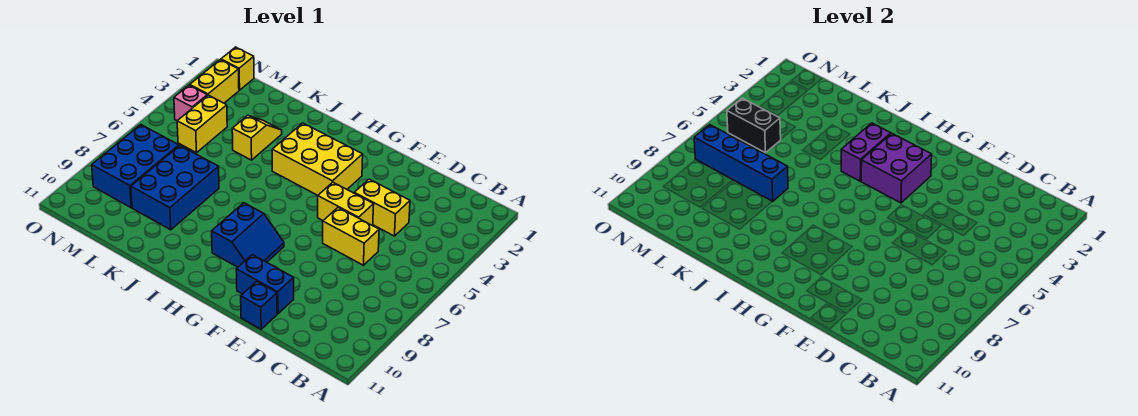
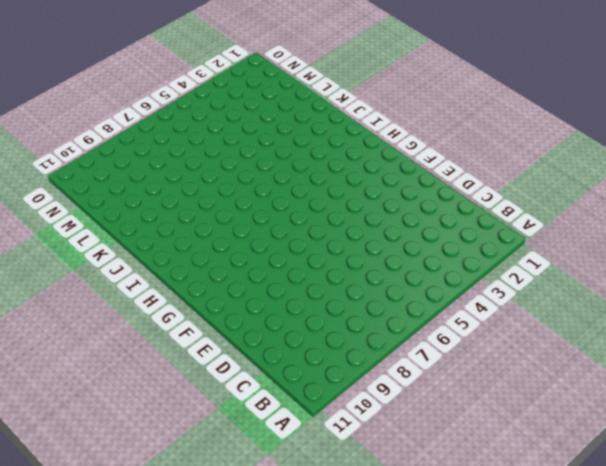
none -> yellow 1x2 brick [354,179,410,236]
none -> yellow 1x2 brick [323,208,379,265]
none -> yellow 1x2 brick [318,182,374,226]

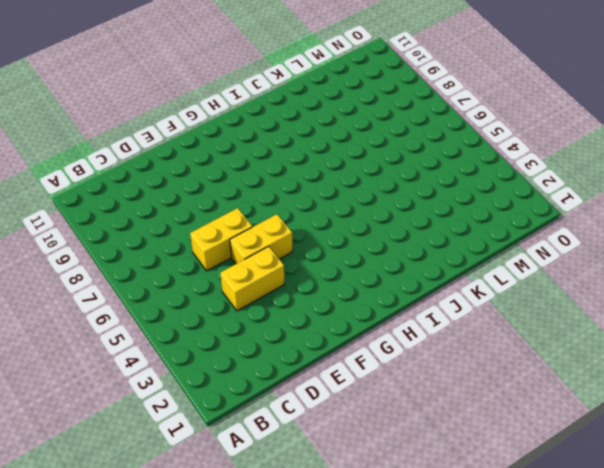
none -> blue 1x2 brick [236,255,294,314]
none -> blue 1x1 brick [241,281,277,329]
none -> yellow 2x3 brick [272,123,363,195]

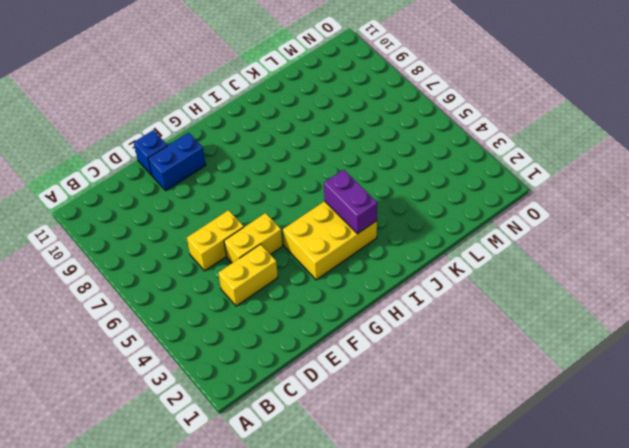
none -> blue 2x2 slope [212,203,284,267]
none -> yellow 1x2 slope [232,115,282,160]
none -> blue 2x3 brick [131,146,219,230]

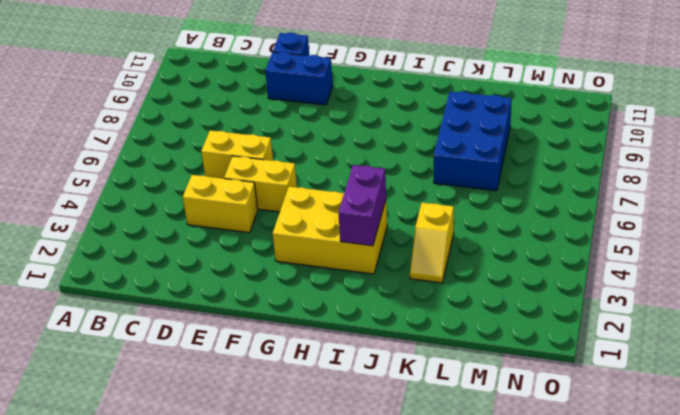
none -> blue 2x2 slope [212,203,284,267]
none -> yellow 1x2 brick [177,95,227,153]
none -> blue 2x3 brick [92,125,179,208]

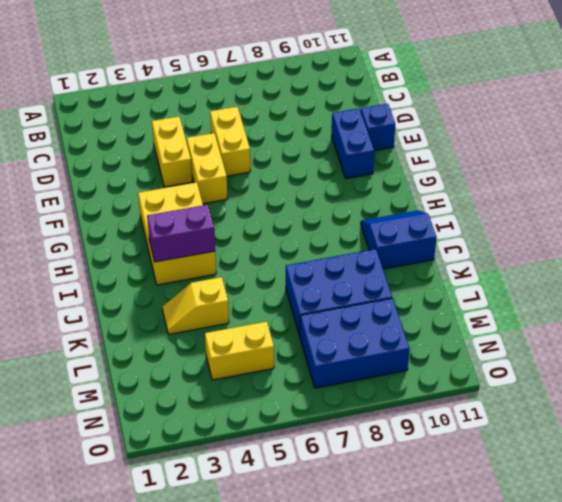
blue 2x2 slope [361,210,437,269] -> blue 2x2 slope moved to [212,203,284,267]
none -> yellow 1x1 brick [221,47,254,90]
none -> yellow 1x2 brick [190,60,239,103]
none -> pink 1x1 brick [174,85,207,121]

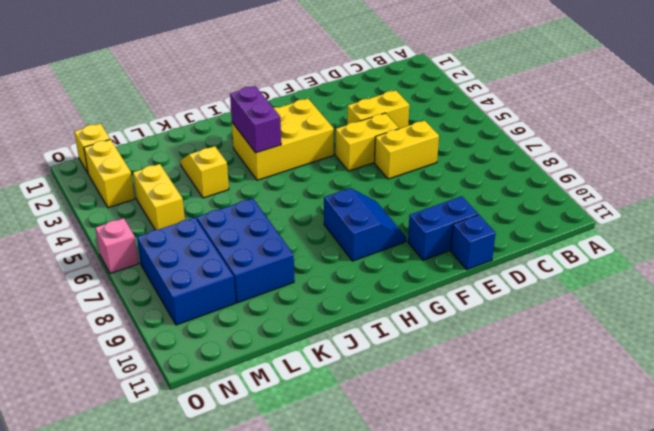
pink 1x1 brick [95,218,139,274] -> pink 1x1 brick moved to [174,85,207,121]
none -> purple 2x2 brick [861,134,932,203]
none -> blue 1x4 brick [694,125,788,201]
none -> black 1x2 brick [727,98,781,153]

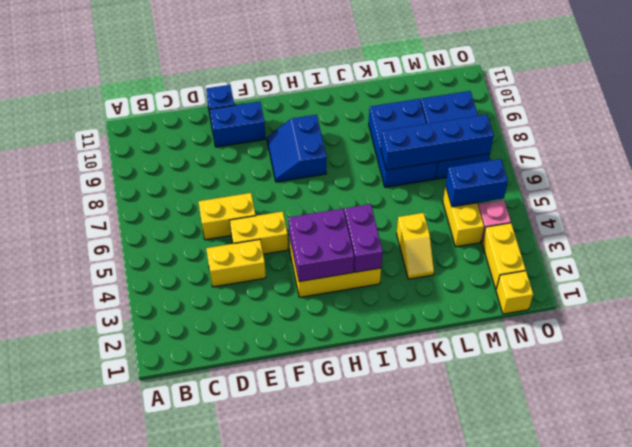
blue 1x2 brick [446,159,508,207] -> black 1x2 brick [727,98,781,153]

